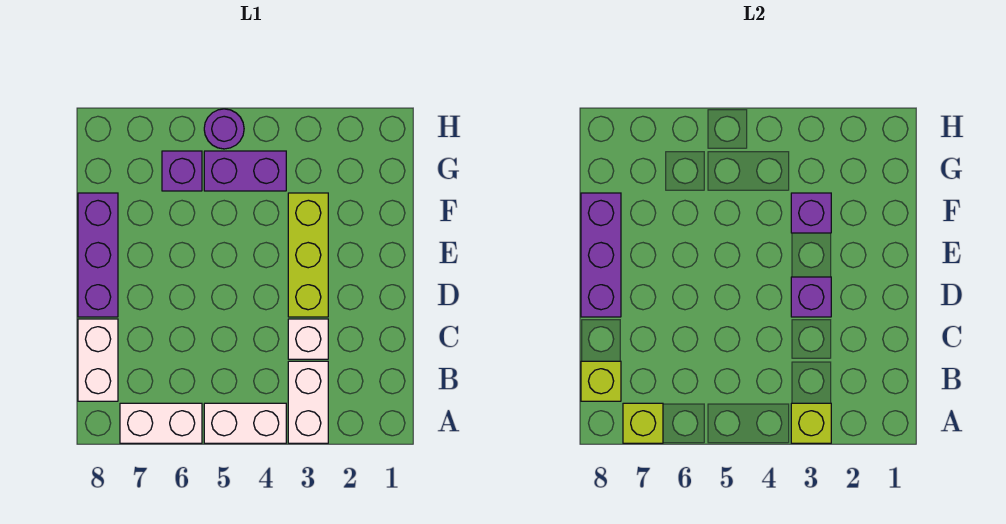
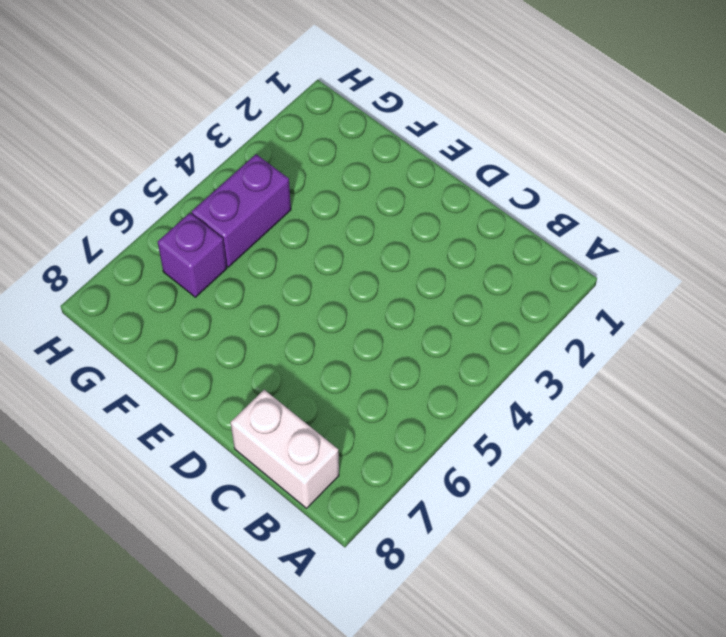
none -> white 1x2 brick [288,361,328,443]
none -> white 1x2 brick [204,403,286,443]
none -> white 1x2 brick [120,403,202,443]

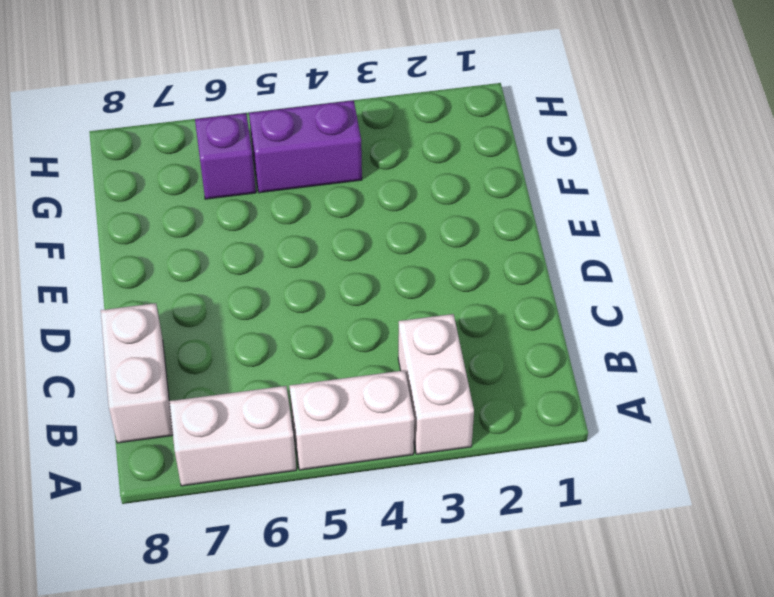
none -> white 1x1 brick [288,319,328,359]
none -> lime 1x3 brick [288,193,328,317]
none -> purple 1x3 brick [78,193,118,317]

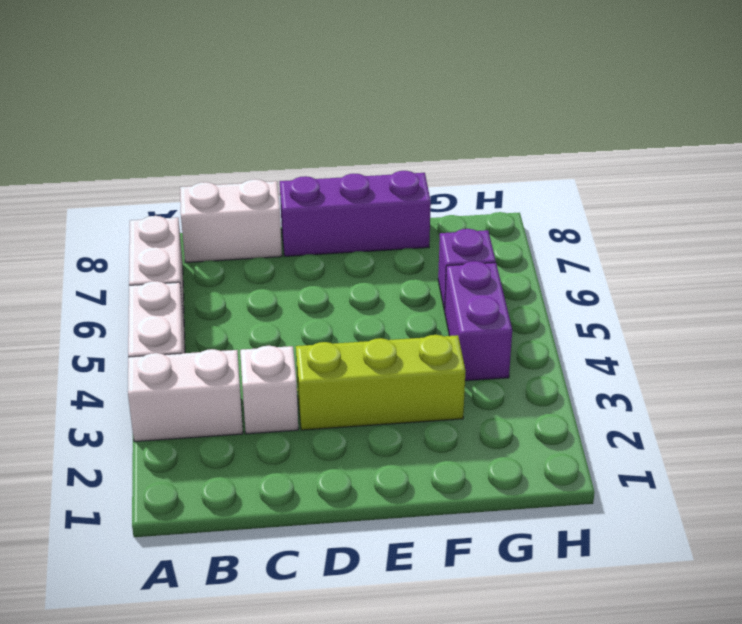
none -> purple 1x1 round brick [204,109,244,149]
none -> lime 1x1 brick [791,403,831,443]
none -> lime 1x1 brick [623,403,663,443]

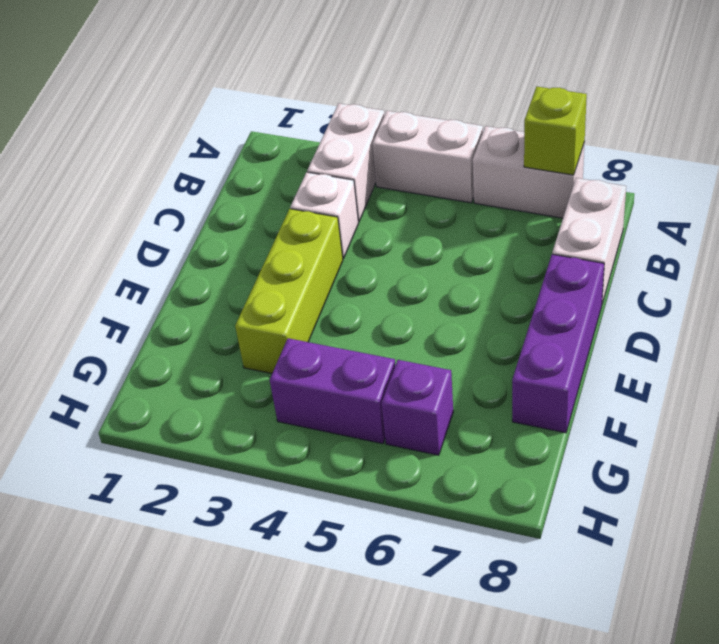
none -> purple 1x1 round brick [204,109,244,149]
none -> lime 1x1 brick [791,403,831,443]
none -> lime 1x1 brick [581,361,621,401]

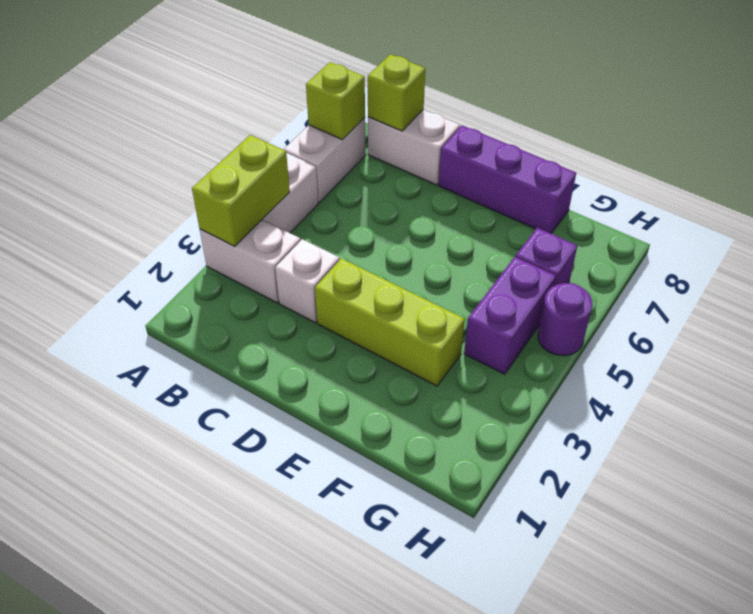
lime 1x2 brick [192,135,290,246] -> lime 1x1 brick [791,403,831,443]
none -> purple 1x1 brick [791,277,831,317]
none -> purple 1x3 brick [581,193,621,317]
none -> purple 1x1 brick [791,193,831,233]

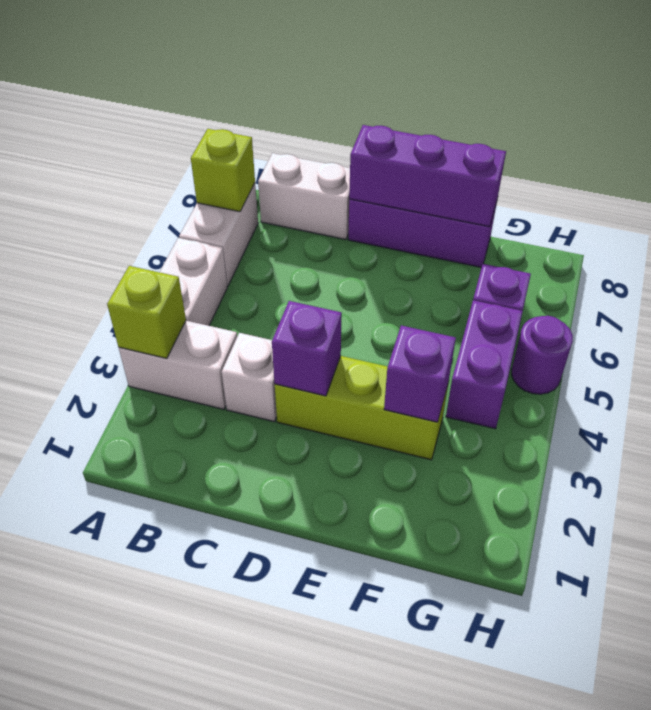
none -> lime 1x1 brick [581,361,621,401]

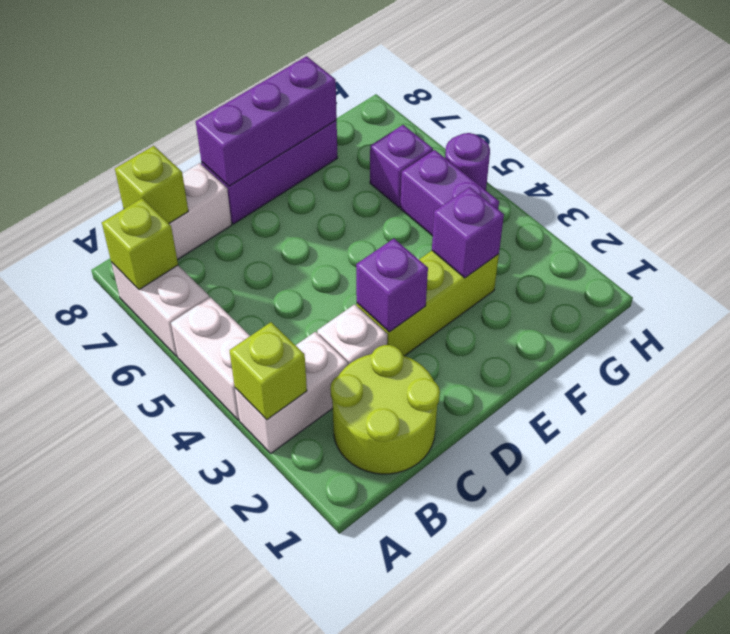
lime 2x2 round brick [330,345,440,474] -> none

